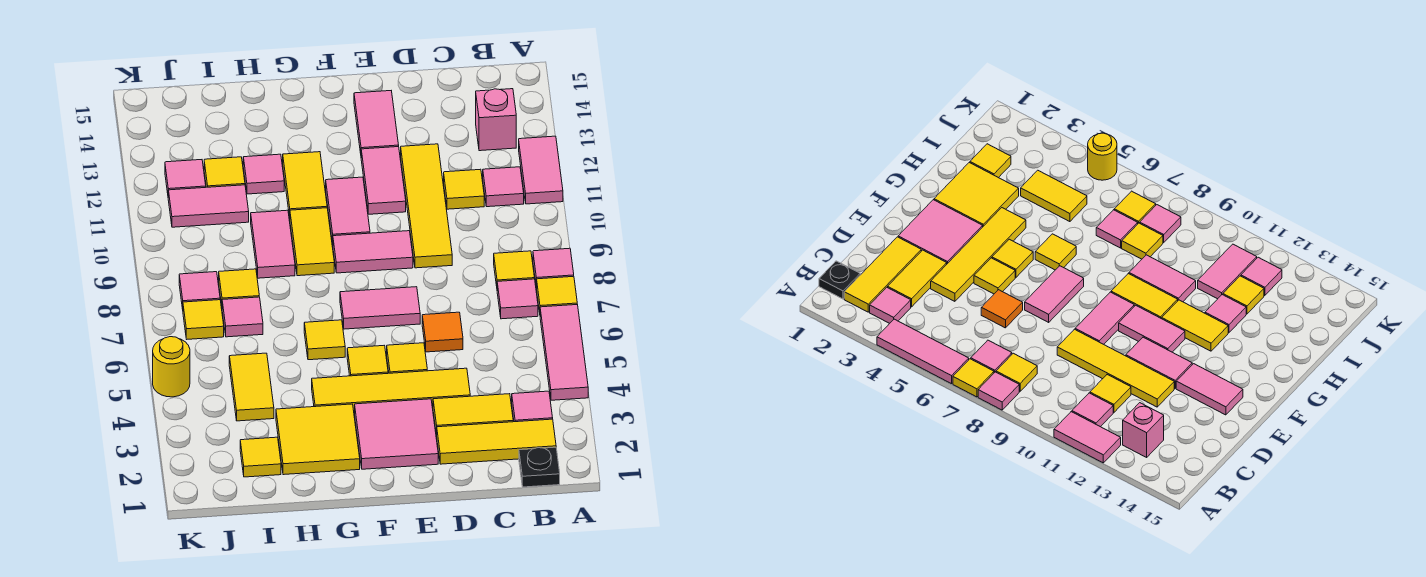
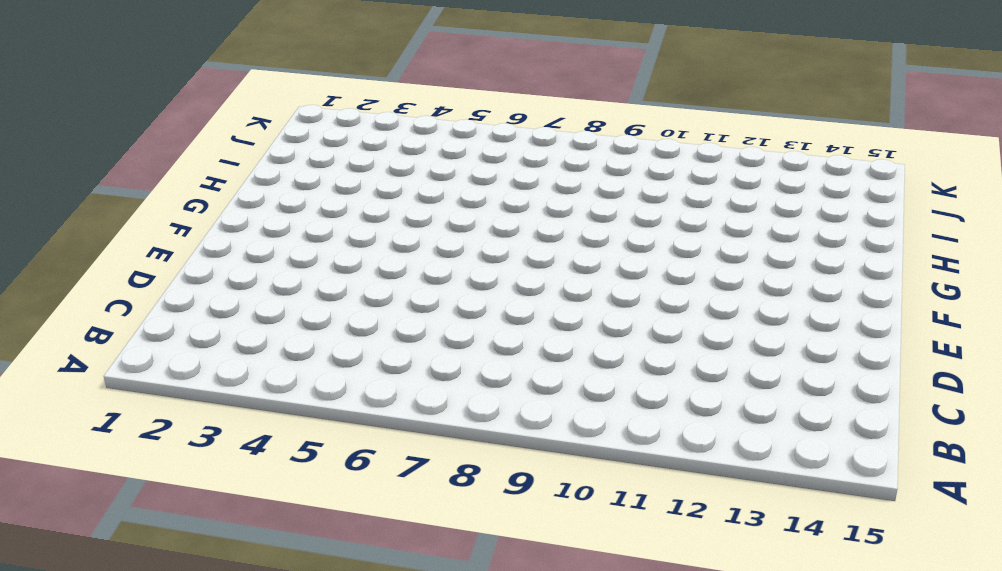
none -> pink 1x3 tile [540,305,588,400]
none -> yellow 1x1 tile [537,276,577,312]
none -> pink 1x1 tile [533,248,574,288]
none -> pink 1x2 tile [519,136,563,204]

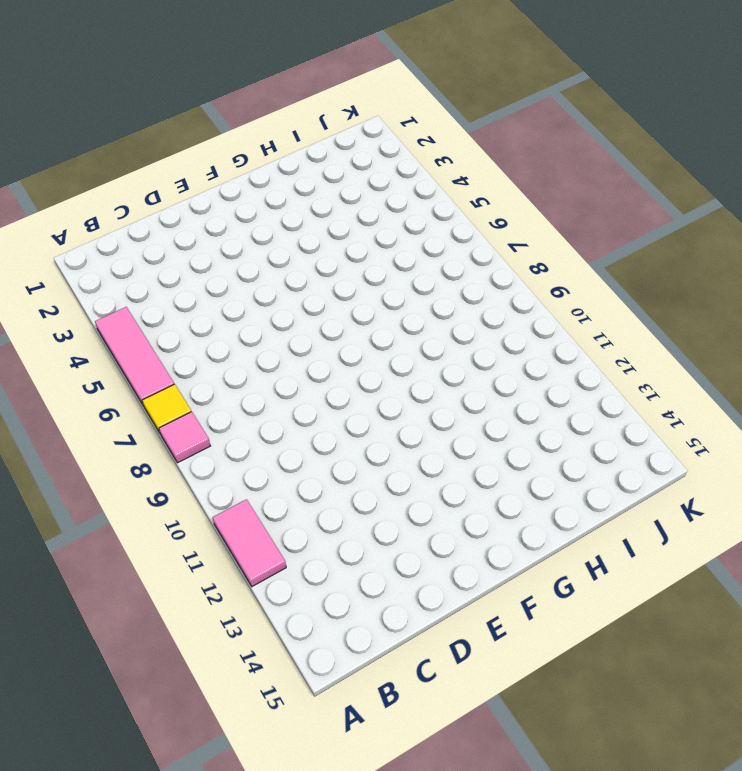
none -> black 1x1 plate [519,447,560,487]
none -> yellow 1x3 tile [437,419,556,464]
none -> pink 1x1 tile [512,391,553,422]
none -> pink 1x1 tile [497,279,538,319]

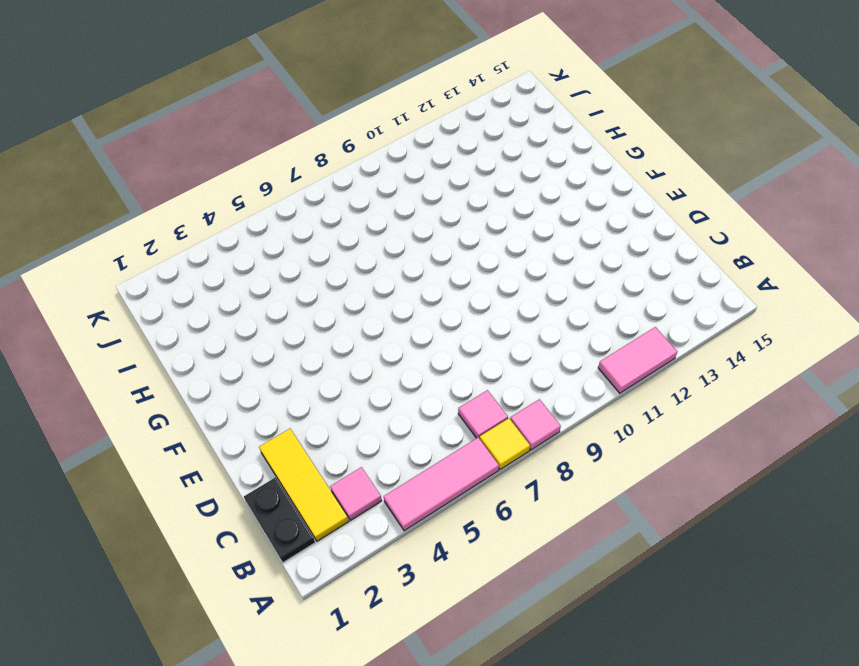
black 1x2 plate [244,477,315,562] -> black 1x1 plate [519,447,560,487]
none -> yellow 1x1 tile [494,251,535,286]
none -> pink 1x1 tile [483,167,524,207]
none -> pink 1x1 brick [476,89,516,151]
none -> yellow 1x2 tile [433,394,513,435]

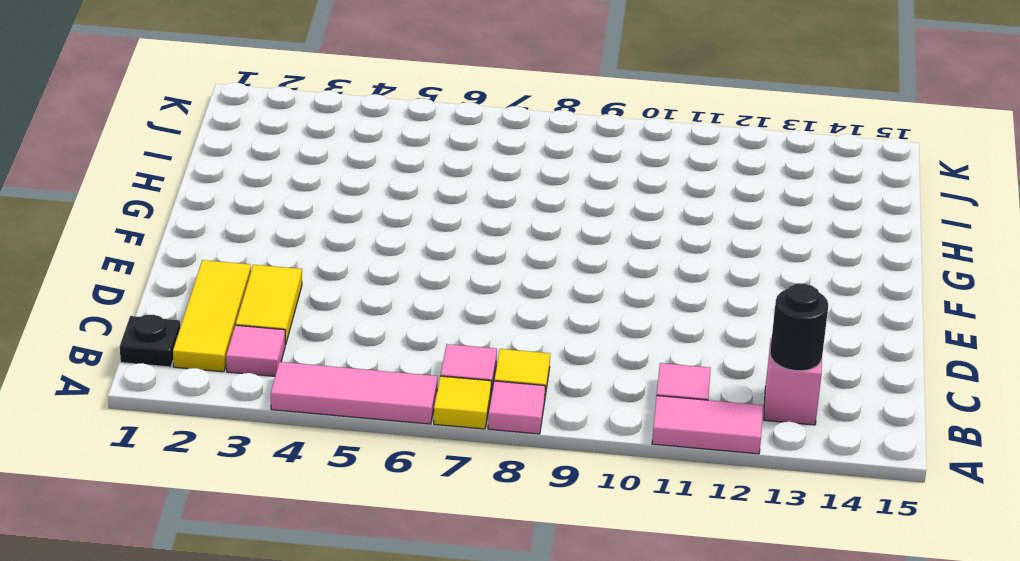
black 1x1 round brick [770,284,828,371] -> none
none -> yellow 1x1 tile [444,169,484,209]
none -> yellow 1x4 tile [312,368,470,413]
none -> orange 1x1 tile [422,312,463,352]
none -> yellow 1x4 tile [401,144,452,268]

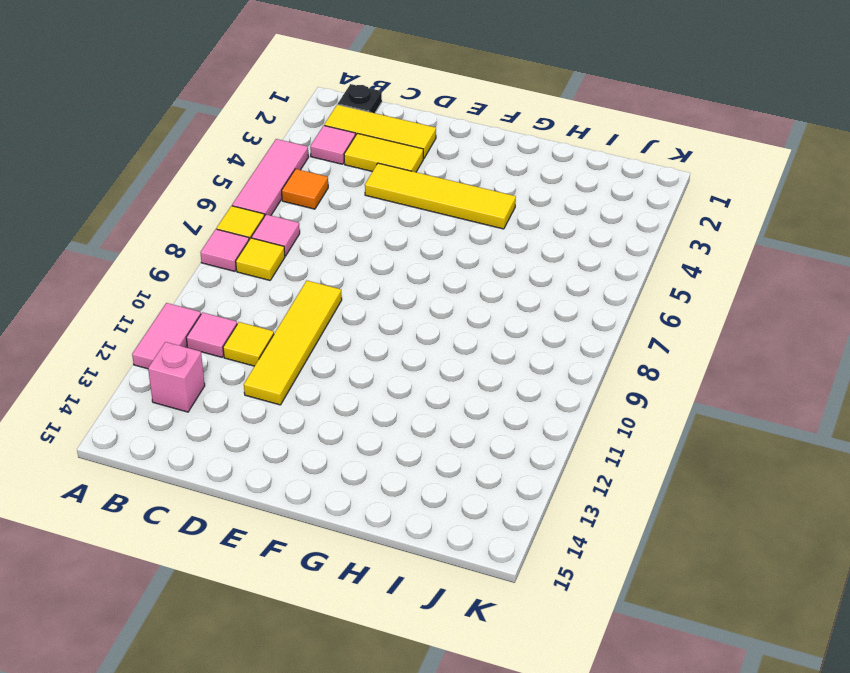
orange 1x1 tile [282,169,328,209] -> orange 1x1 tile moved to [422,312,463,352]
none -> pink 2x2 tile [355,399,438,469]
none -> yellow 1x1 tile [387,343,427,373]
none -> pink 1x2 tile [340,287,420,329]
none -> pink 1x2 tile [333,231,413,273]

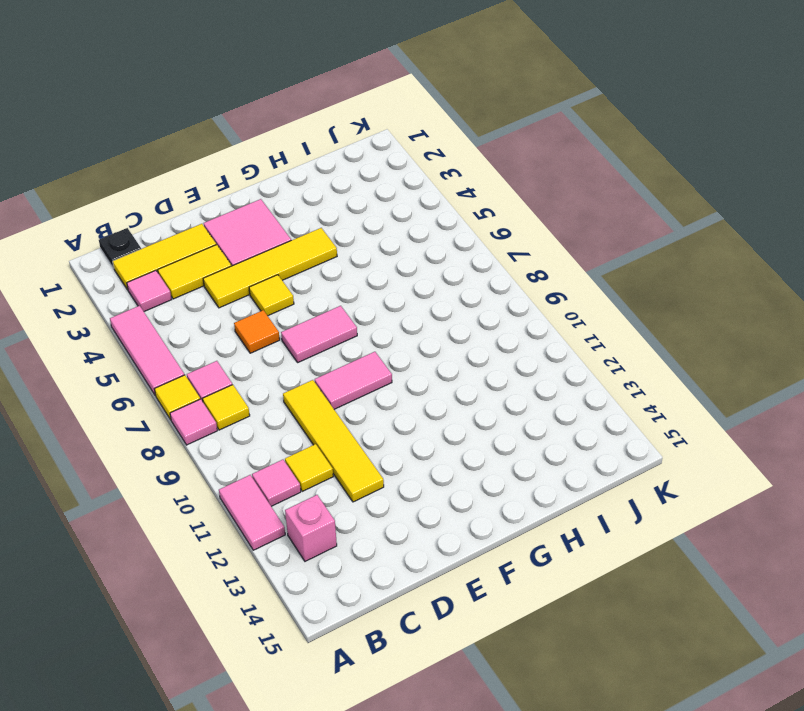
none -> pink 1x2 tile [361,147,406,214]
none -> pink 1x2 tile [354,91,399,153]
none -> yellow 1x1 tile [347,346,388,376]
none -> pink 1x2 tile [326,177,370,243]

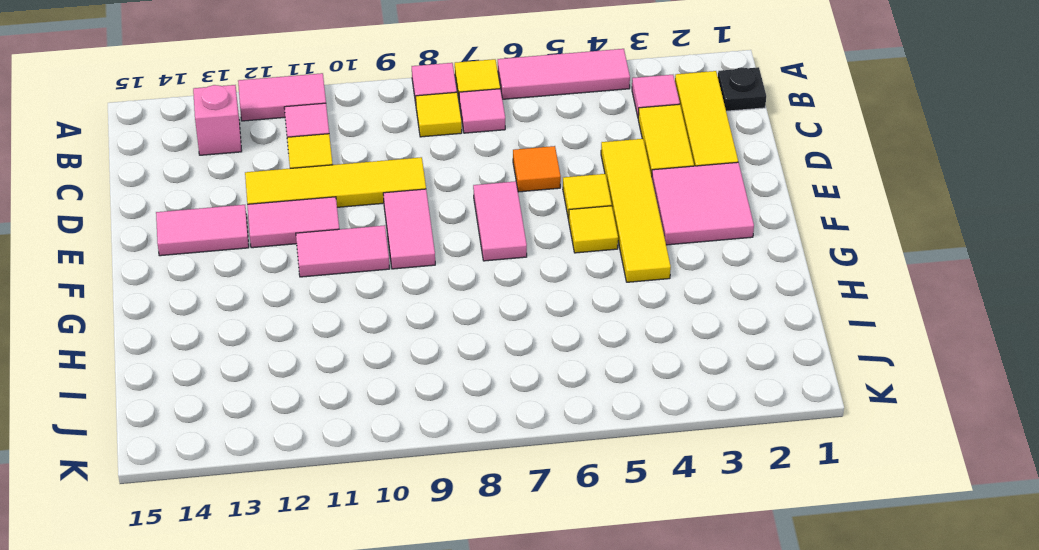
none -> yellow 2x2 tile [276,404,360,475]
none -> yellow 1x1 tile [304,320,345,360]
none -> yellow 1x2 tile [290,208,334,276]
none -> yellow 1x2 tile [283,152,327,217]

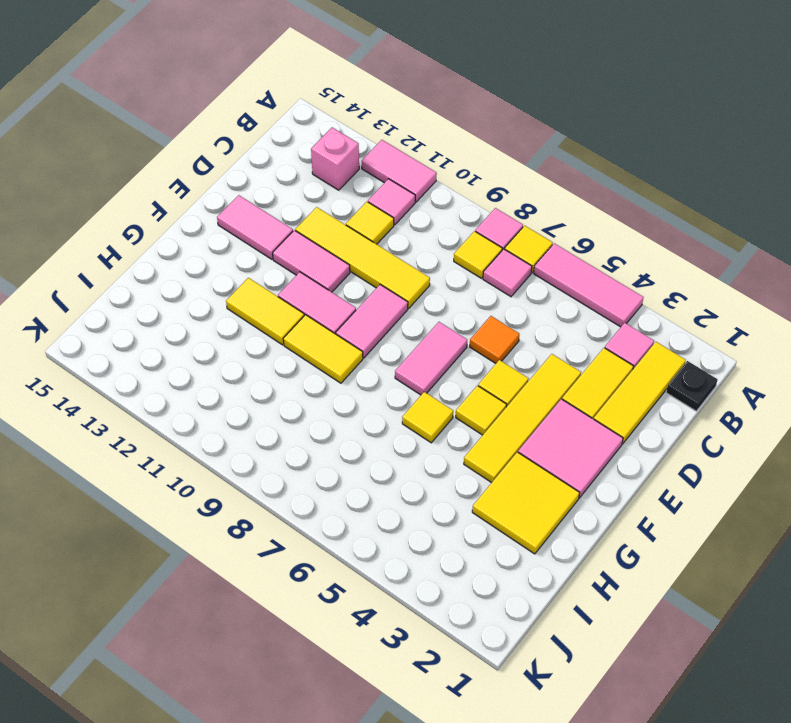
none -> pink 1x2 tile [251,210,295,278]
none -> pink 1x1 tile [243,154,284,194]
none -> yellow 1x1 tile [240,437,281,477]
none -> yellow 1x2 tile [229,353,274,421]

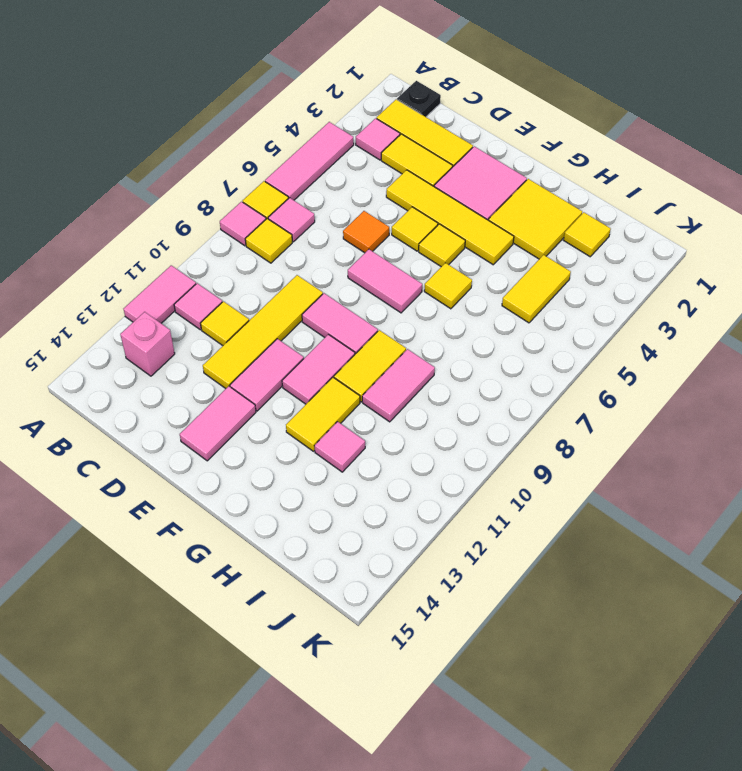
none -> pink 1x1 tile [222,297,263,337]
none -> yellow 1x1 tile [219,269,259,304]
none -> pink 1x2 tile [168,185,249,227]
none -> yellow 1x1 tile [204,157,245,187]

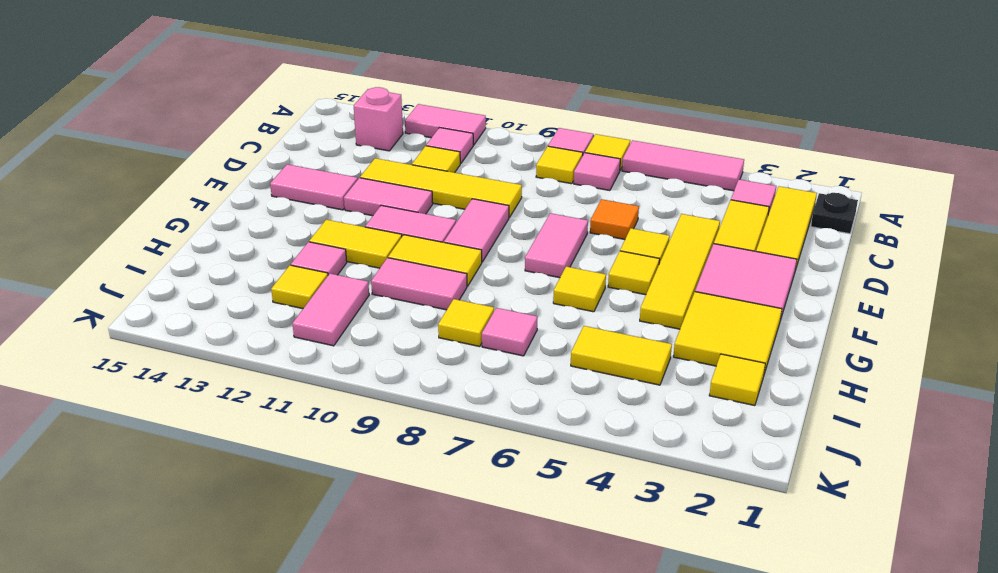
none -> yellow 1x1 tile [183,300,224,339]
none -> pink 1x1 tile [179,272,220,309]
none -> pink 1x1 tile [165,160,206,193]
none -> yellow 1x1 round brick [153,337,190,397]

